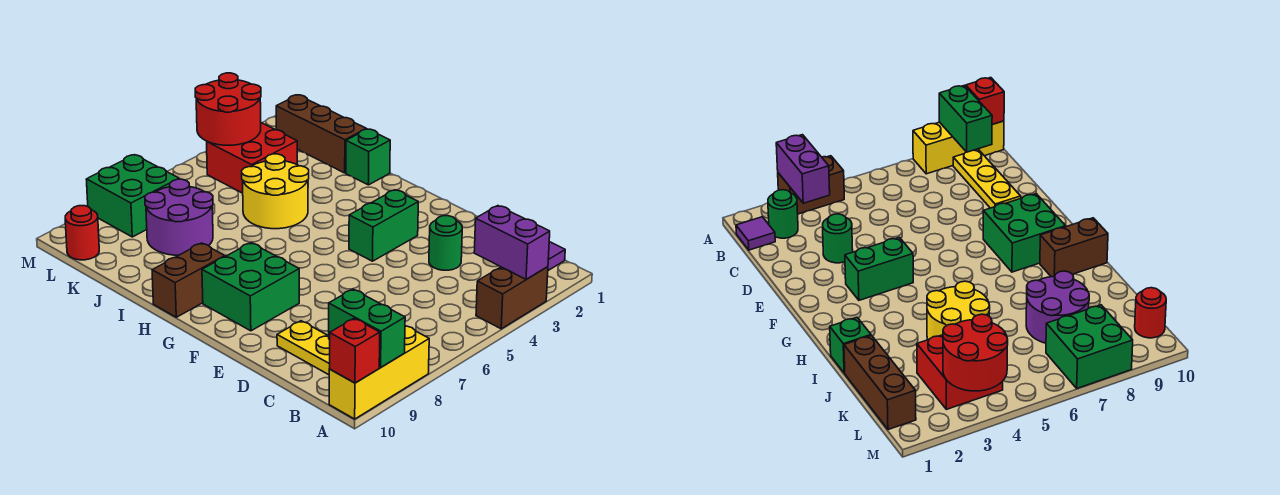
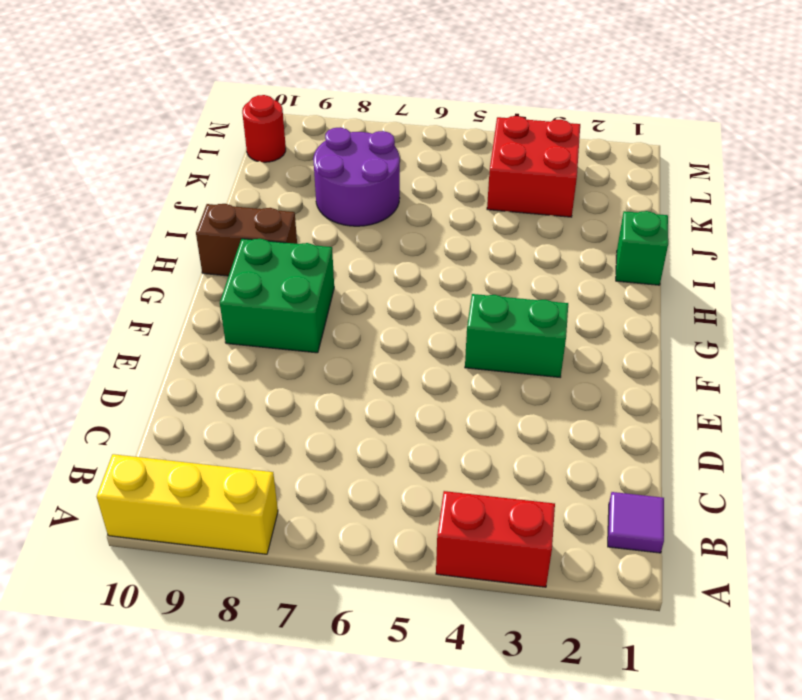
red 1x2 brick [436,491,555,587] -> brown 1x2 brick [476,267,548,329]
none -> green 1x1 round brick [768,190,798,238]
none -> yellow 1x3 plate [277,321,330,375]
none -> green 1x1 round brick [429,216,462,270]

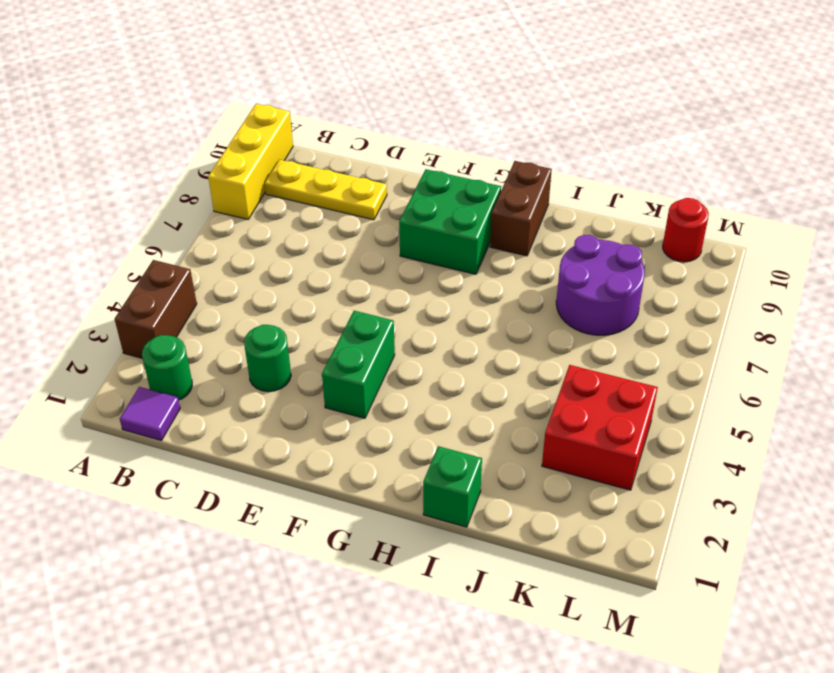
none -> yellow 2x2 round brick [242,154,309,229]
none -> brown 1x3 brick [276,95,366,173]
none -> green 2x2 brick [86,155,179,237]

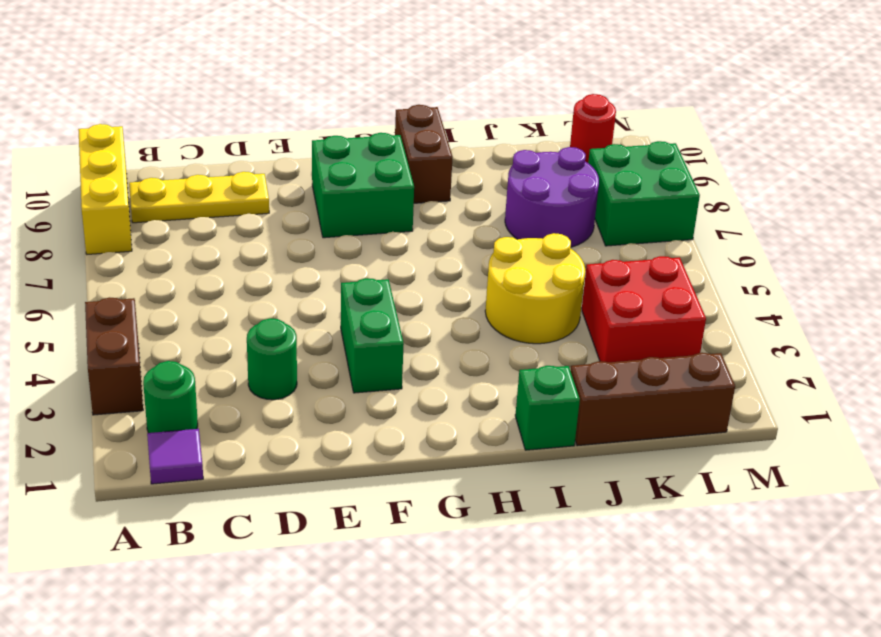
none -> purple 1x2 brick [474,206,550,279]
none -> green 1x2 brick [329,289,405,367]
none -> red 1x1 brick [330,318,380,383]

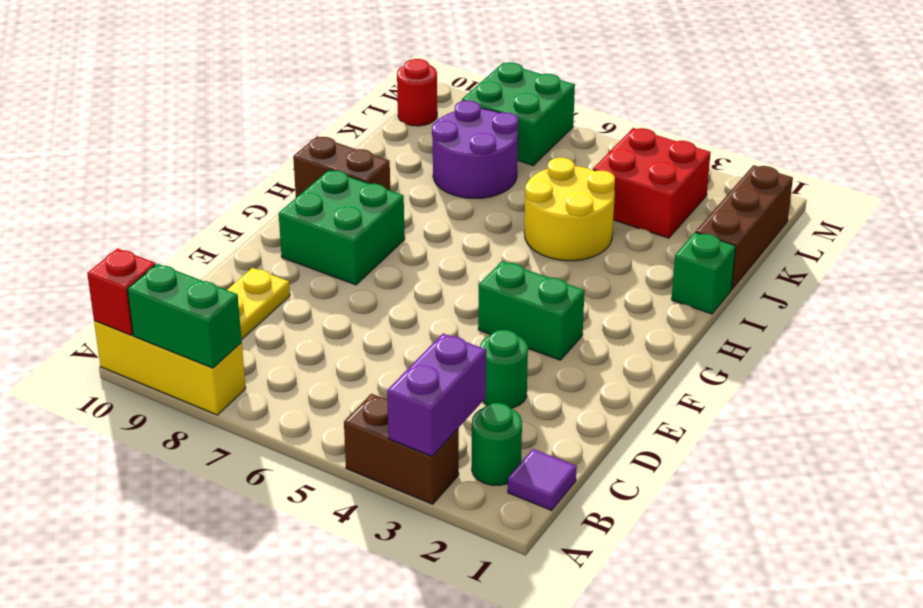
green 1x2 brick [127,264,242,368] -> green 1x2 brick turned to [329,289,405,367]
none -> red 2x2 round brick [195,73,261,145]

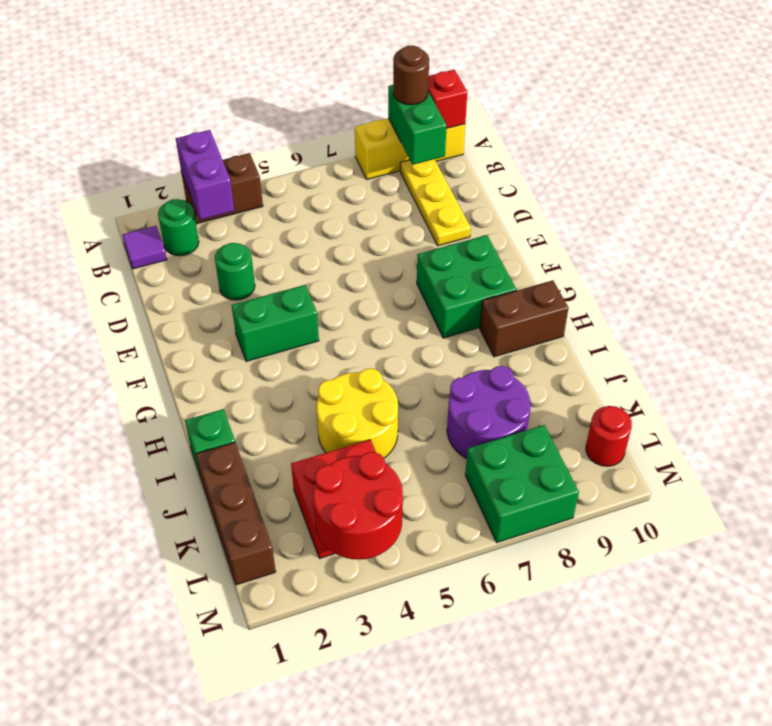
brown 1x1 round brick [393,45,429,105] -> none

